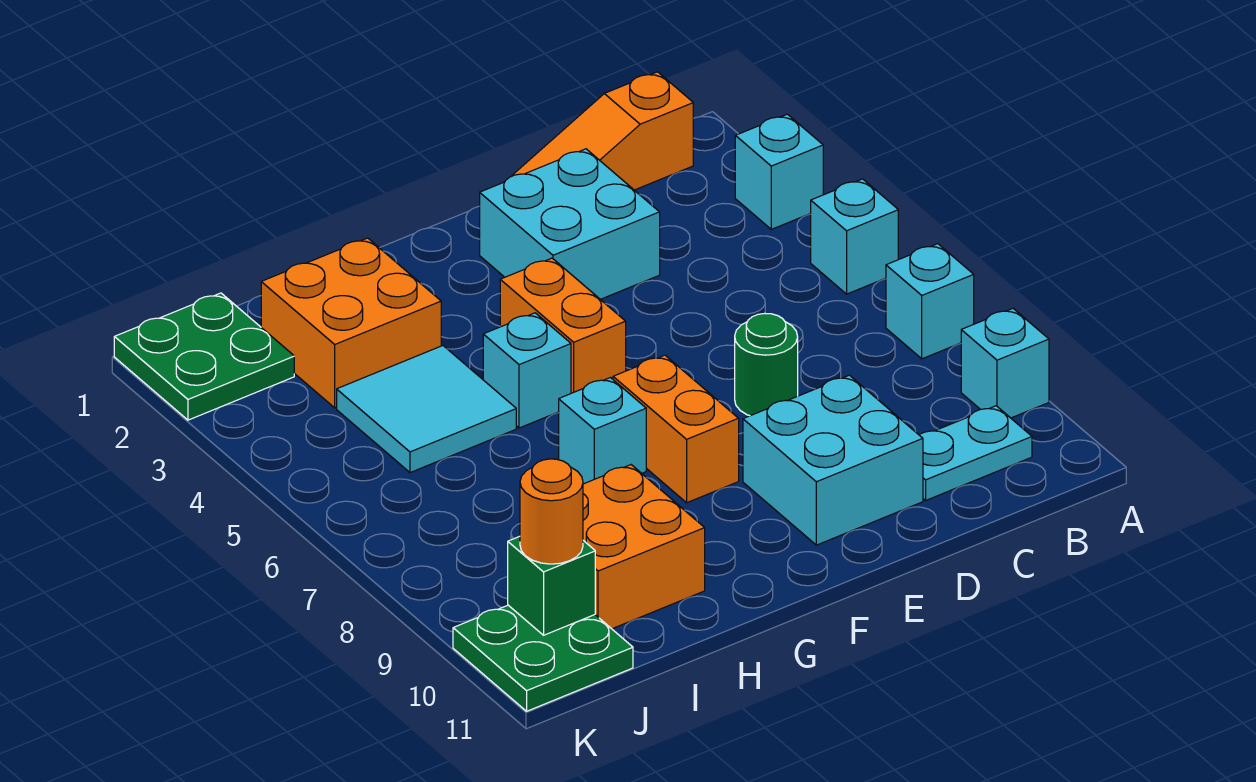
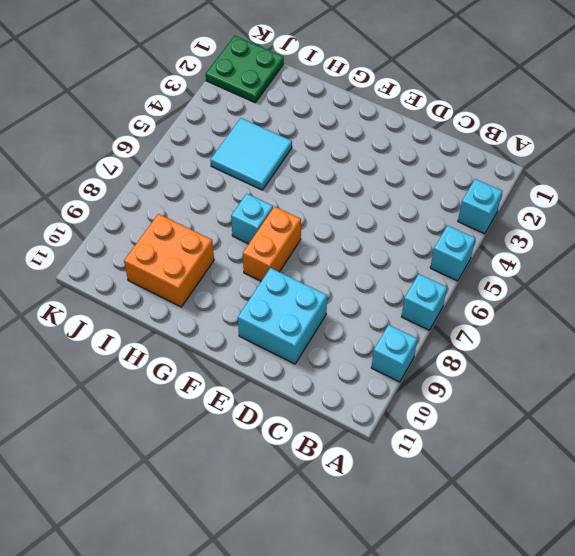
none -> orange 1x3 slope [511,72,693,190]
none -> cyan 1x2 plate [919,406,1032,500]
none -> cyan 2x2 brick [480,149,660,299]

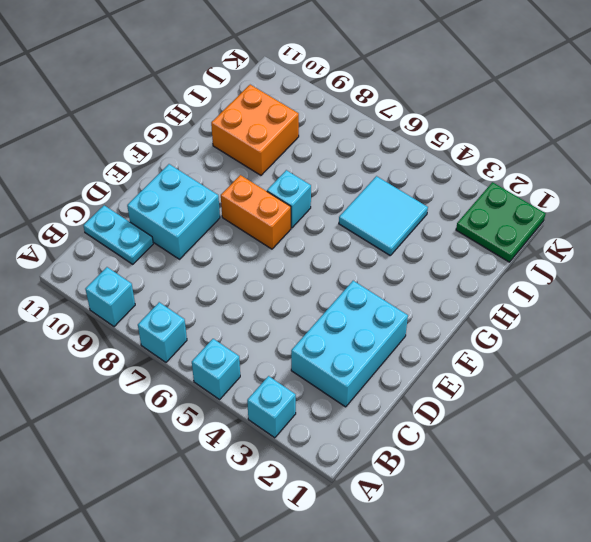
cyan 2x3 brick [291,281,408,407] -> cyan 2x2 brick [480,149,660,299]
cyan 1x2 plate [83,205,153,264] -> cyan 1x2 plate turned to [919,406,1032,500]
none -> orange 1x3 slope [511,72,693,190]
none -> green 1x1 round brick [735,313,798,416]
none -> orange 1x2 brick [500,258,626,393]

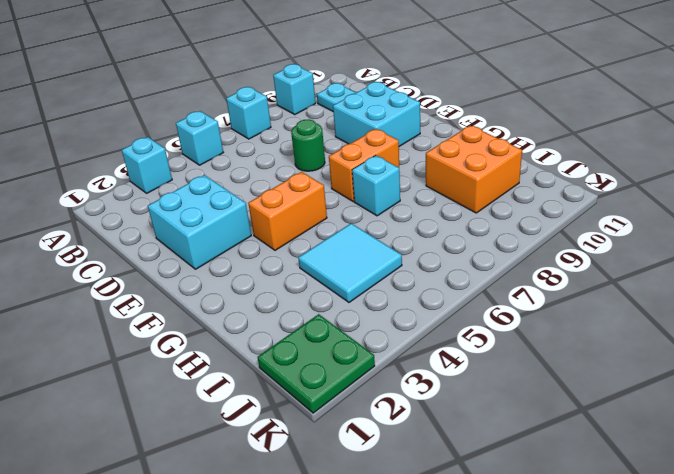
none -> orange 1x3 slope [511,72,693,190]
none -> cyan 1x1 brick [483,313,571,428]
none -> orange 2x2 brick [261,238,441,408]

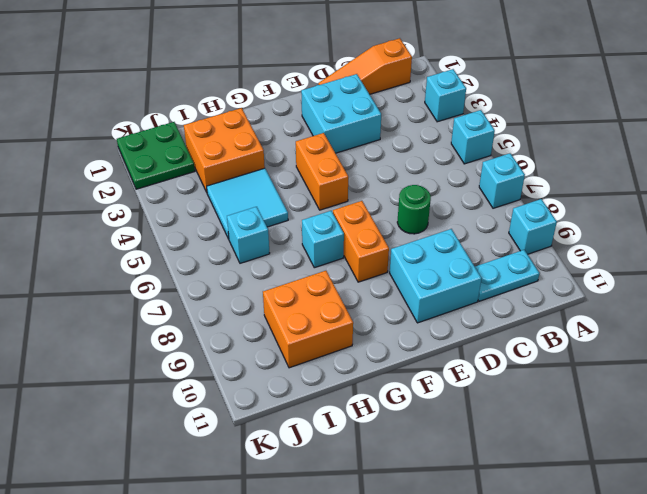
cyan 1x1 brick [227,207,270,263] -> cyan 1x1 brick moved to [483,313,571,428]
none -> green 2x2 plate [453,605,633,711]
none -> green 1x1 brick [508,536,595,635]
none -> orange 1x1 round brick [520,459,583,564]

